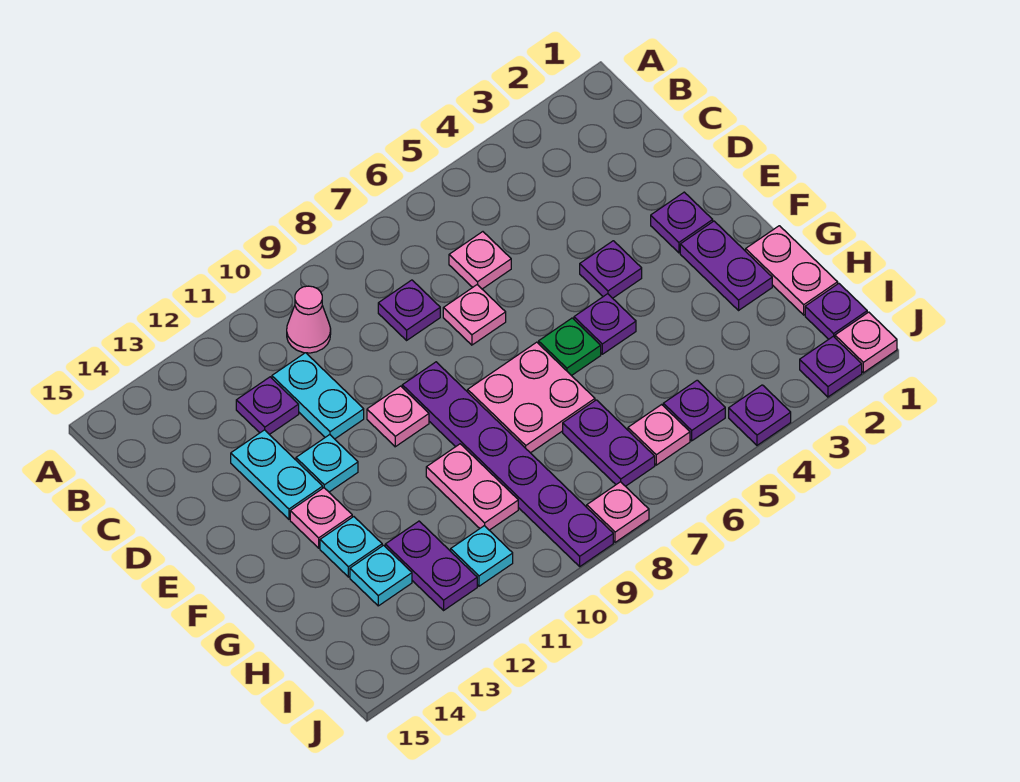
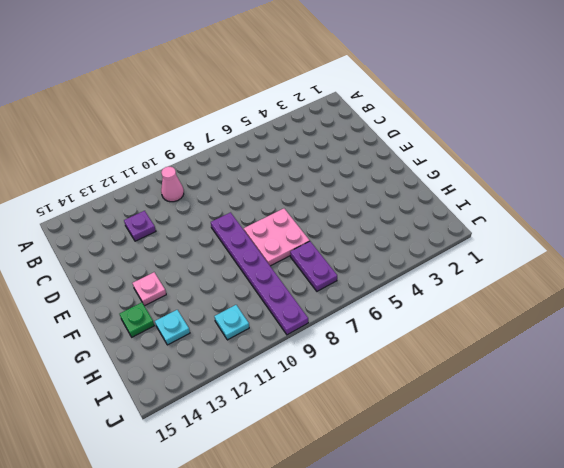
green 1x1 plate [120,303,154,337] -> green 1x1 plate moved to [539,318,601,376]
none -> pink 1x1 plate [449,232,511,289]
none -> purple 1x1 plate [378,280,440,340]
none -> cyan 1x2 plate [272,353,364,439]
none -> pink 1x1 plate [443,285,506,345]

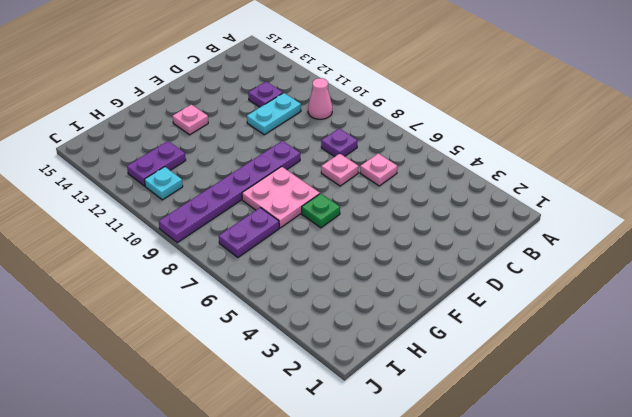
none -> cyan 1x2 plate [231,430,323,519]
none -> purple 1x1 plate [651,192,713,253]
none -> purple 1x1 plate [580,241,642,298]
none -> pink 1x1 plate [367,386,429,447]

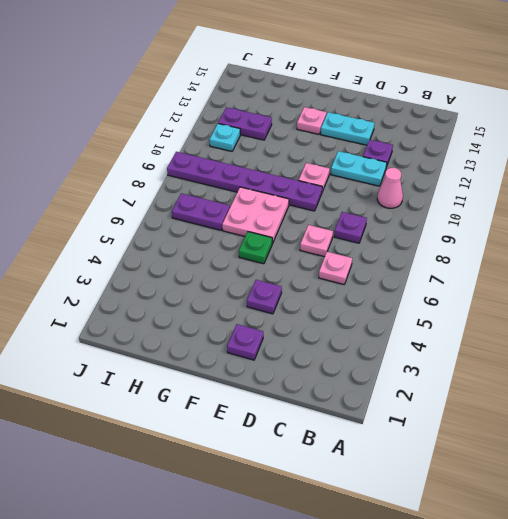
none -> cyan 1x1 plate [296,435,358,492]
none -> purple 1x2 plate [680,221,772,310]
none -> purple 1x1 plate [574,294,636,354]
none -> pink 1x2 plate [746,226,838,315]

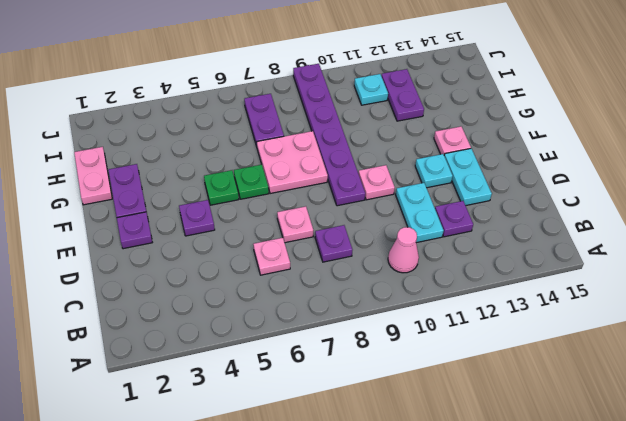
green 1x1 plate [204,170,239,205] -> purple 1x1 plate [574,294,636,354]
none -> pink 1x2 plate [426,444,518,530]
none -> cyan 1x1 plate [320,517,382,577]
none -> cyan 1x1 plate [350,545,412,606]
none -> purple 1x1 plate [805,283,867,339]

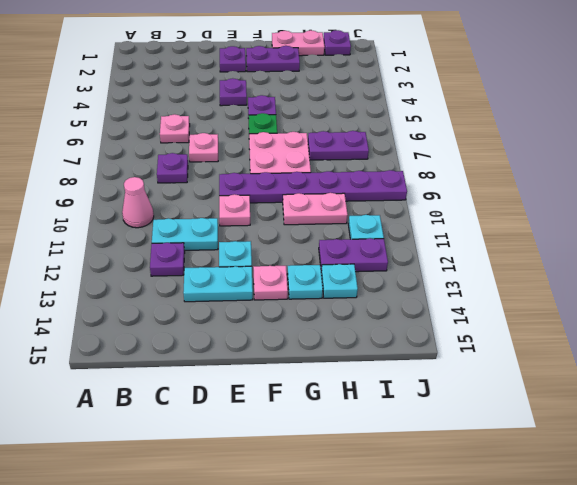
none -> purple 1x1 plate [663,380,725,441]
none -> pink 1x1 plate [628,405,690,465]
none -> pink 1x1 plate [835,312,897,373]
none -> purple 1x1 plate [800,336,862,397]

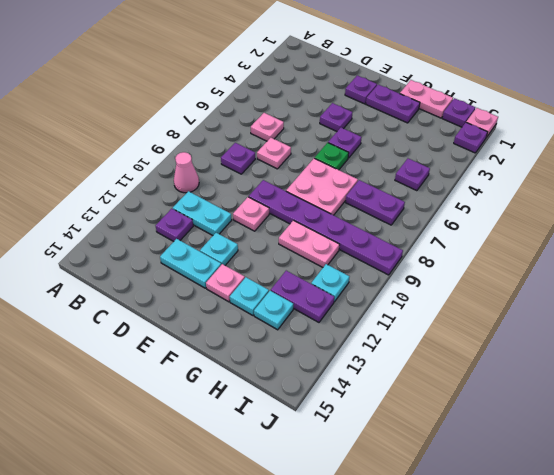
none -> pink 1x1 plate [628,405,690,465]
none -> purple 1x1 plate [729,385,791,445]
none -> pink 1x1 plate [587,482,649,542]

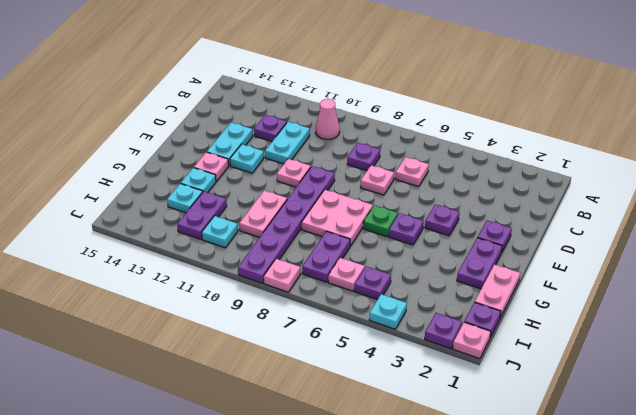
cyan 1x1 plate [369,294,407,329] -> purple 1x1 plate [729,385,791,445]

